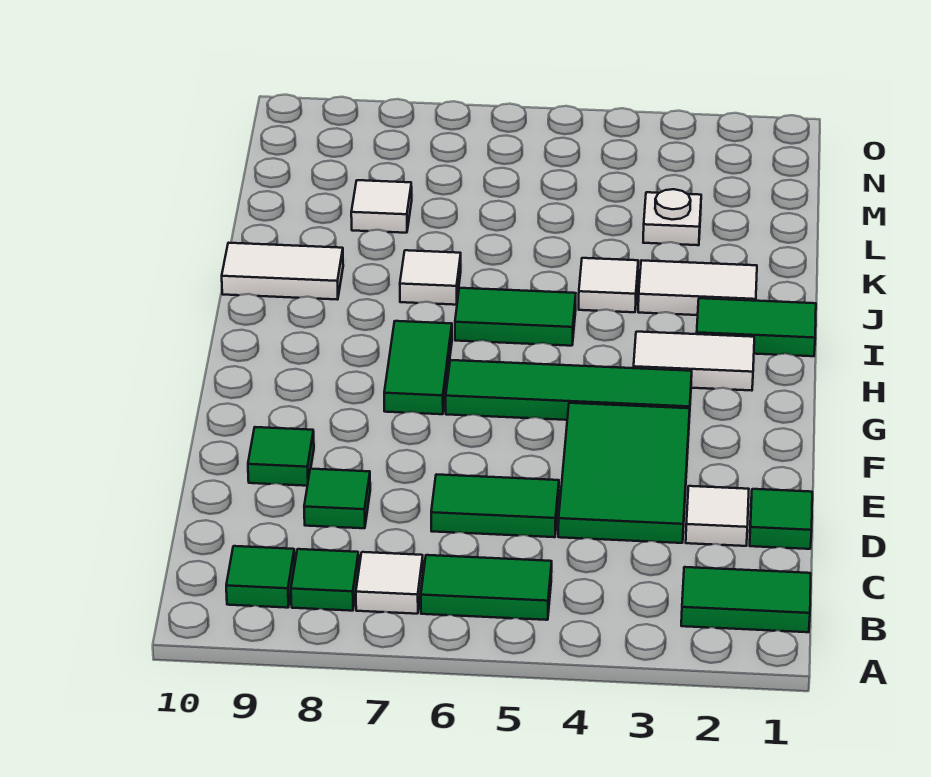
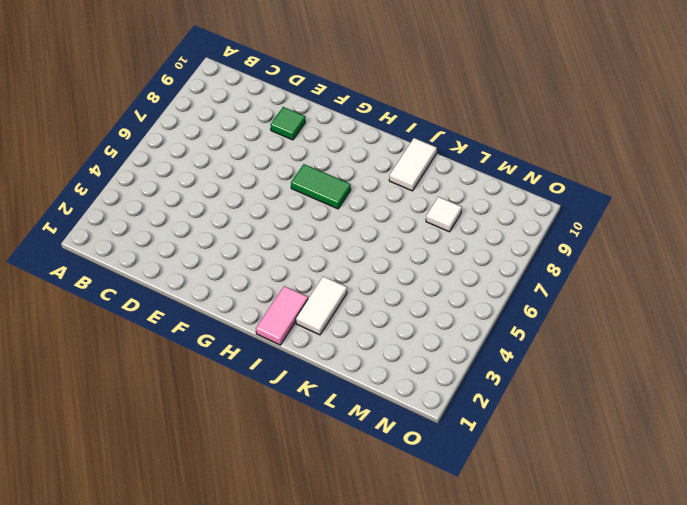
pink 1x2 tile [256,286,308,345] -> green 1x2 tile [697,298,816,356]
none -> green 1x2 tile [681,567,811,632]
none -> green 1x2 tile [421,555,552,620]
none -> white 1x1 tile [356,552,423,614]

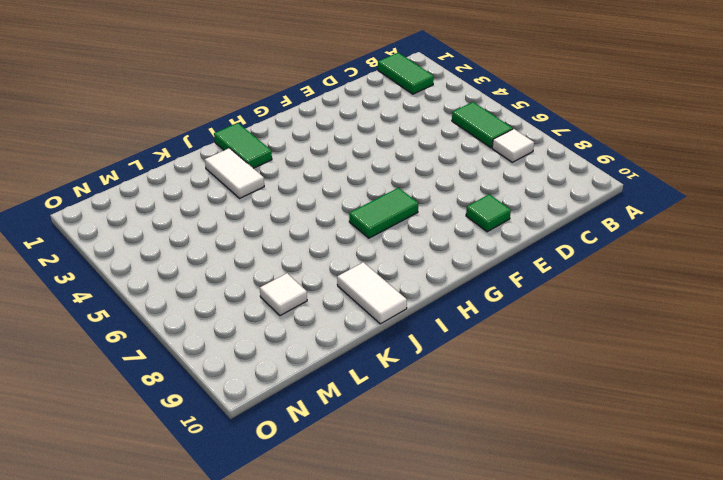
none -> green 1x1 tile [291,549,359,611]
none -> green 1x1 tile [226,546,295,608]
none -> green 1x1 tile [750,489,812,549]

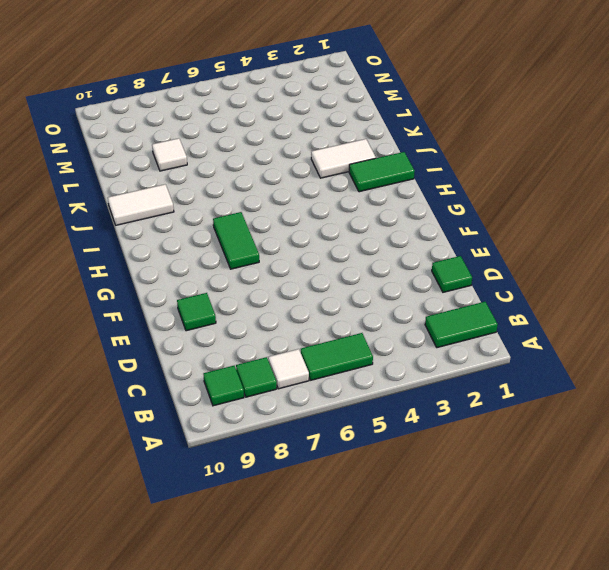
none -> white 1x1 tile [686,486,749,546]
none -> green 2x3 tile [558,403,690,543]
none -> green 1x2 tile [431,474,559,537]

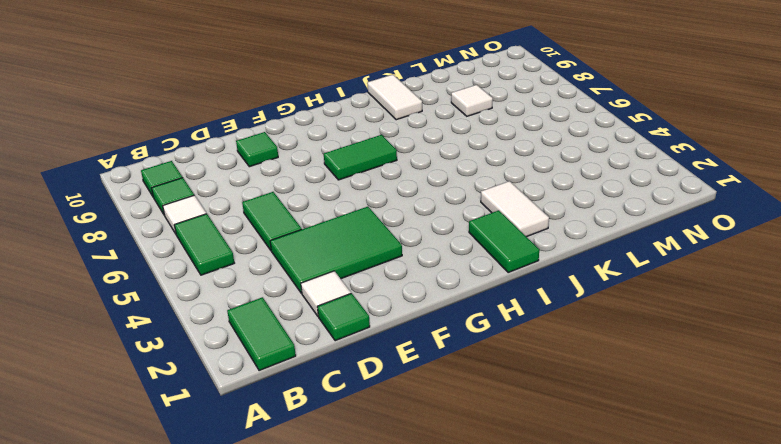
none -> green 1x1 tile [304,469,370,528]
none -> green 1x4 tile [446,360,692,420]
none -> white 1x2 tile [634,332,754,391]

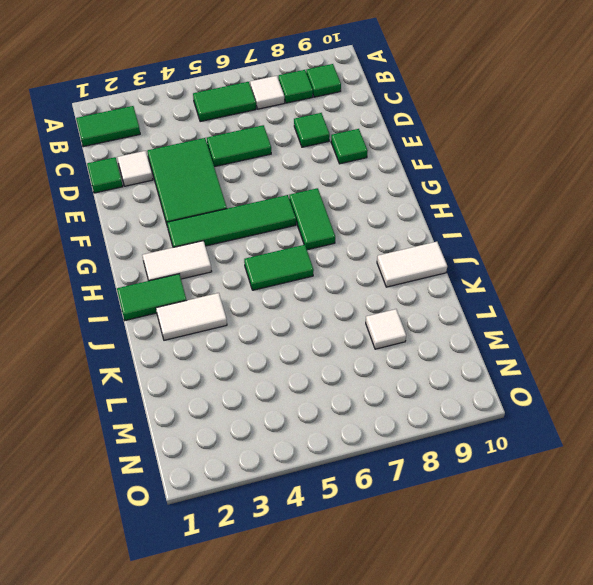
none -> white 1x1 tile [579,258,638,312]
none -> white 1x1 tile [400,250,461,305]
none -> white 1x1 plate [643,189,701,245]

